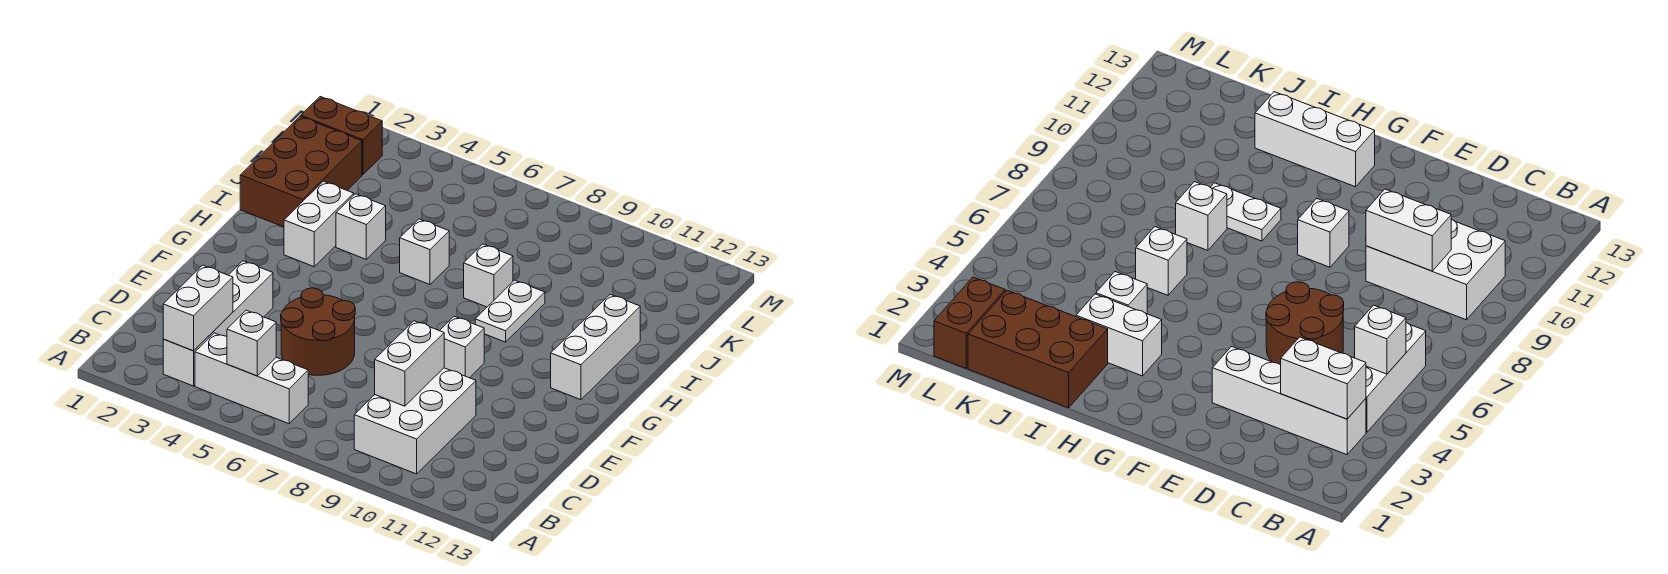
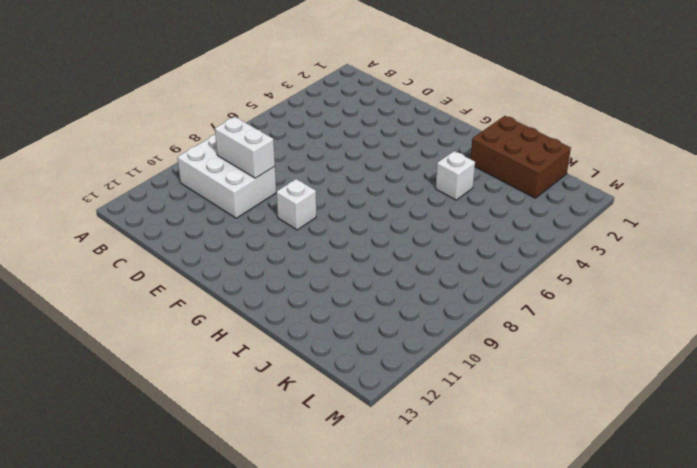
none -> white 1x4 brick [163,261,273,386]
none -> white 1x3 brick [195,333,308,424]
none -> brown 2x2 round brick [281,288,355,375]

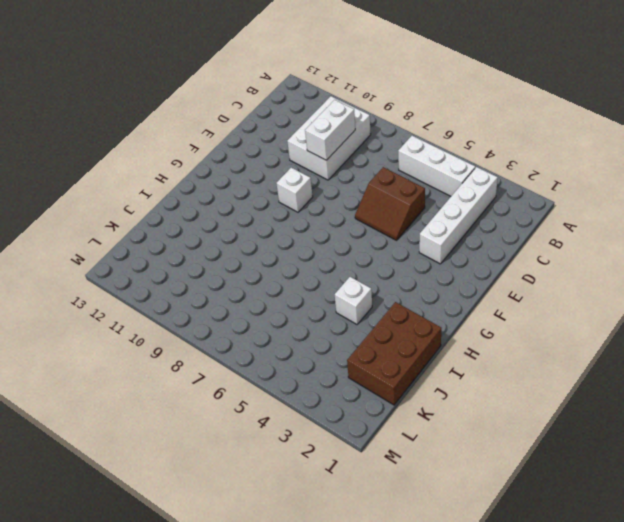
brown 2x2 slope [355,167,425,240] -> brown 2x2 round brick [281,288,355,375]
none -> white 1x3 brick [551,294,640,400]
none -> white 1x2 brick [284,181,354,267]
none -> white 1x2 plate [475,280,545,342]

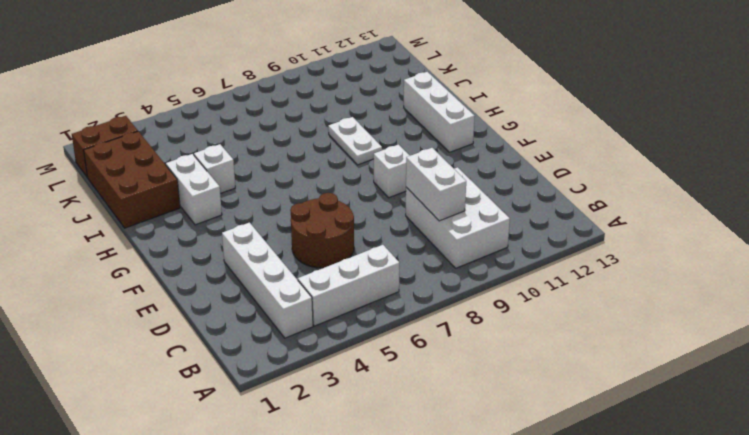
none -> white 1x1 brick [400,219,449,284]
none -> white 1x1 brick [464,244,513,307]
none -> white 1x2 brick [163,265,233,351]

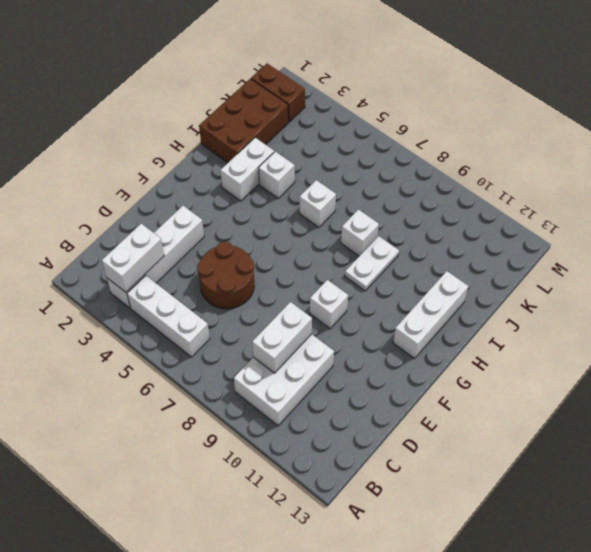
none -> white 1x1 brick [227,310,276,376]

